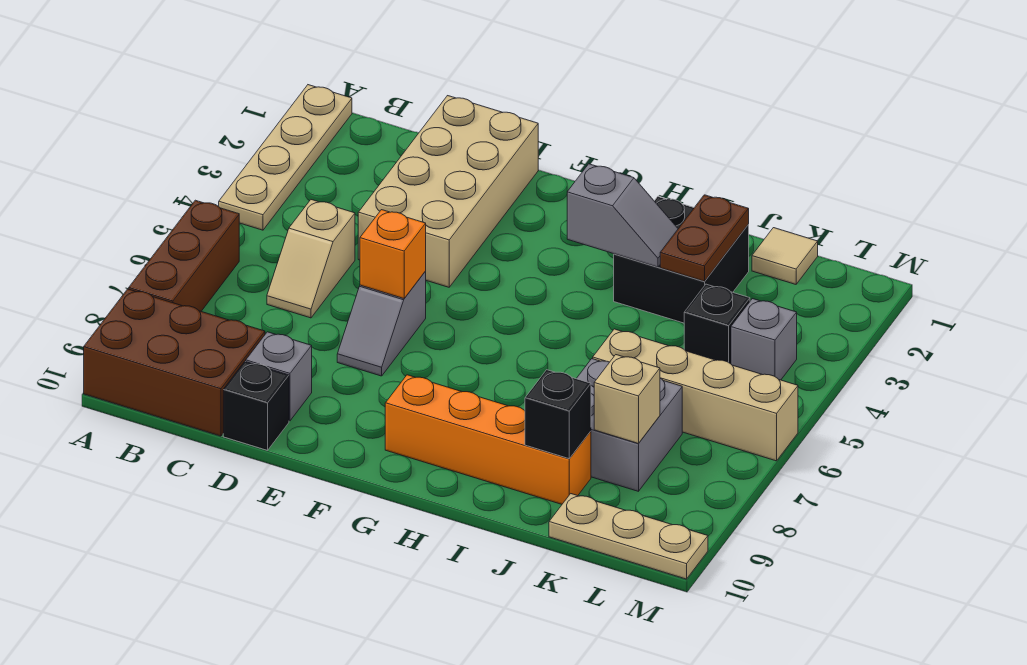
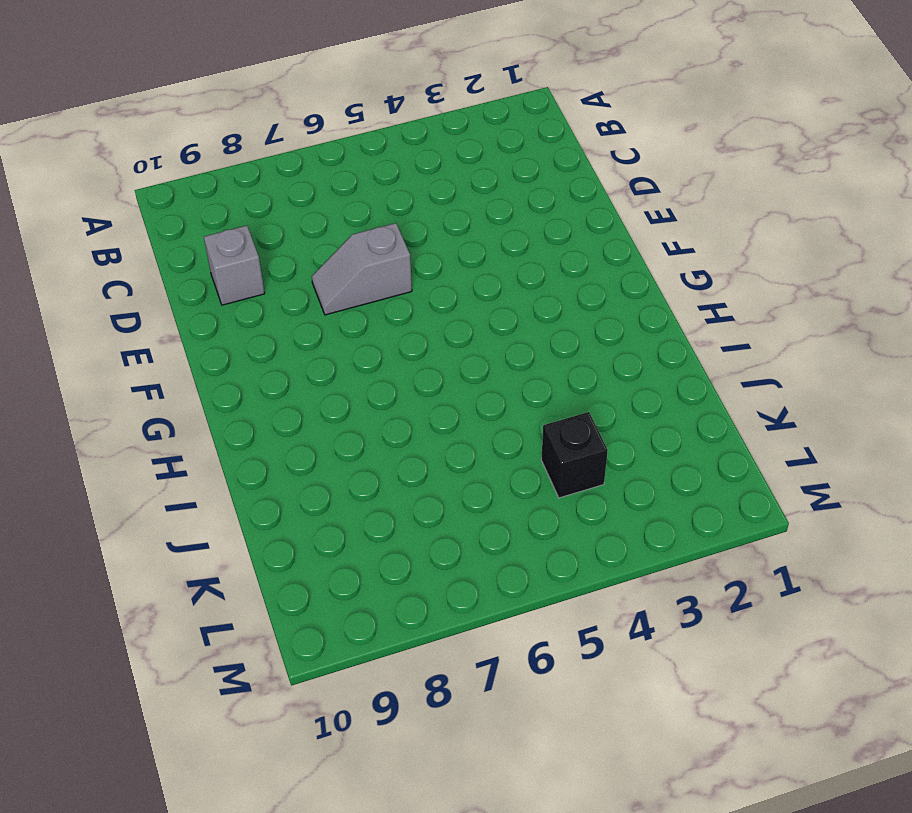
none -> tan 1x4 plate [219,85,352,230]
none -> brown 1x3 brick [129,200,239,311]
none -> brown 2x3 brick [84,289,265,436]

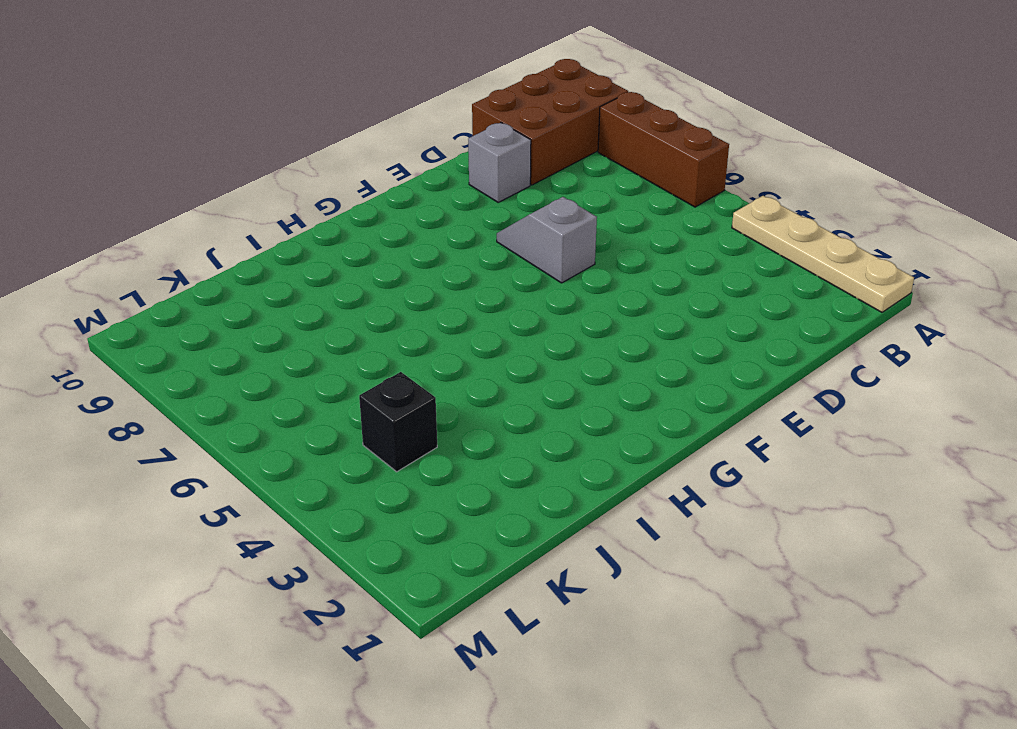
none -> tan 1x2 slope [267,200,355,318]
none -> tan 2x4 brick [358,96,538,287]
none -> black 1x1 brick [223,361,289,450]

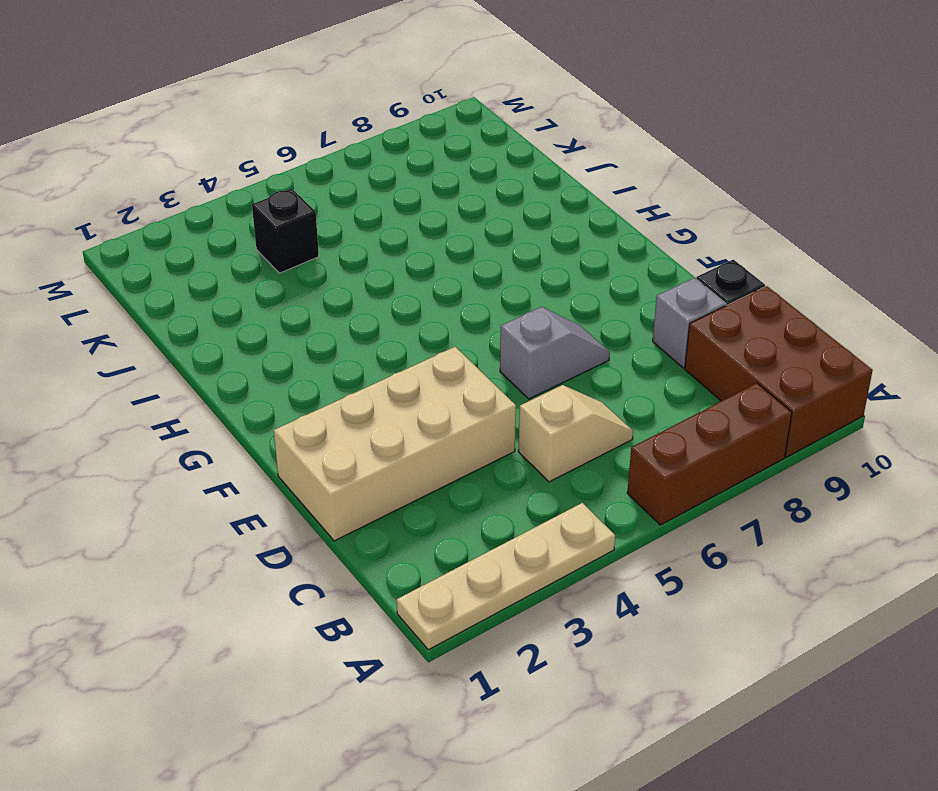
none -> orange 1x4 brick [385,375,591,504]
none -> black 2x2 brick [614,197,749,323]
none -> tan 1x4 brick [593,329,798,461]

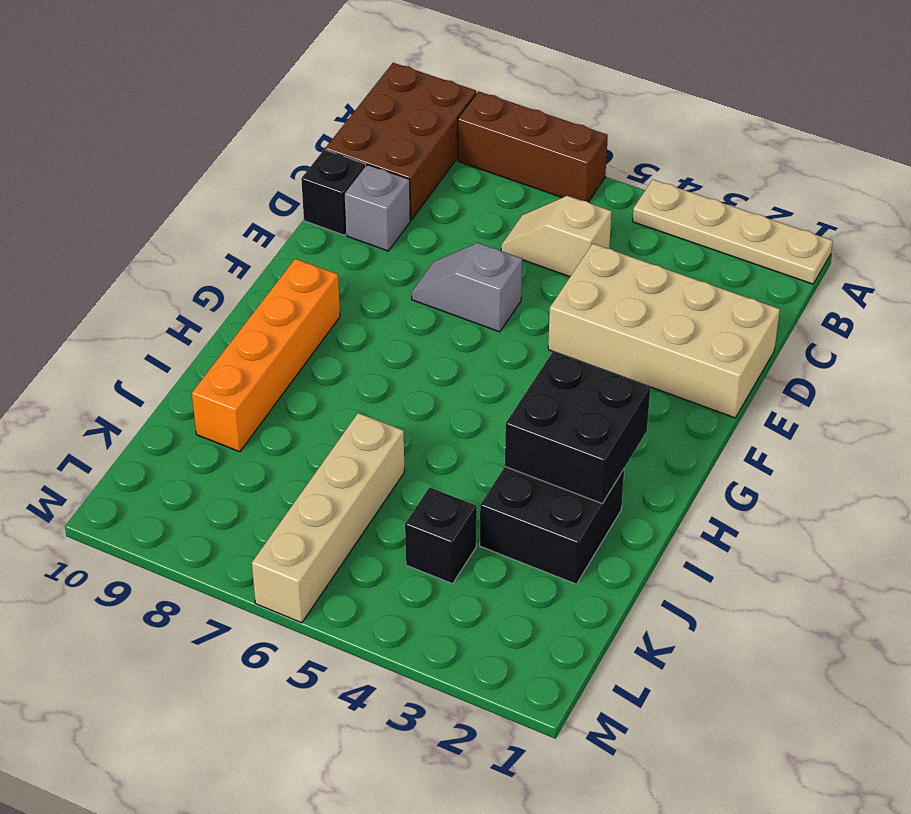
black 2x2 brick [505,352,650,504] -> grey 1x2 slope [567,164,678,267]
none -> grey 2x2 brick [576,359,682,491]
none -> tan 1x1 tile [752,228,818,284]
none -> tan 1x3 plate [549,494,708,579]

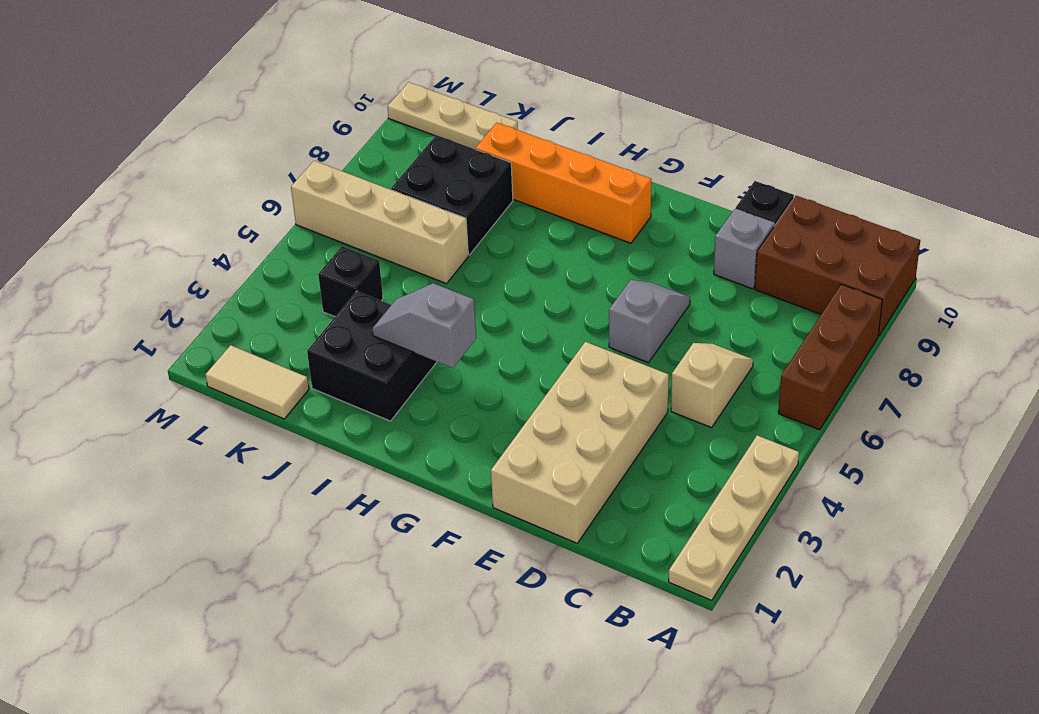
black 2x2 brick [391,135,513,255] -> grey 2x2 brick [576,359,682,491]
tan 1x2 tile [206,345,309,419] -> tan 1x1 tile [752,228,818,284]
none -> grey 1x1 brick [731,299,797,380]
none -> orange 1x1 brick [360,210,426,298]
none -> brown 1x2 plate [660,195,749,281]

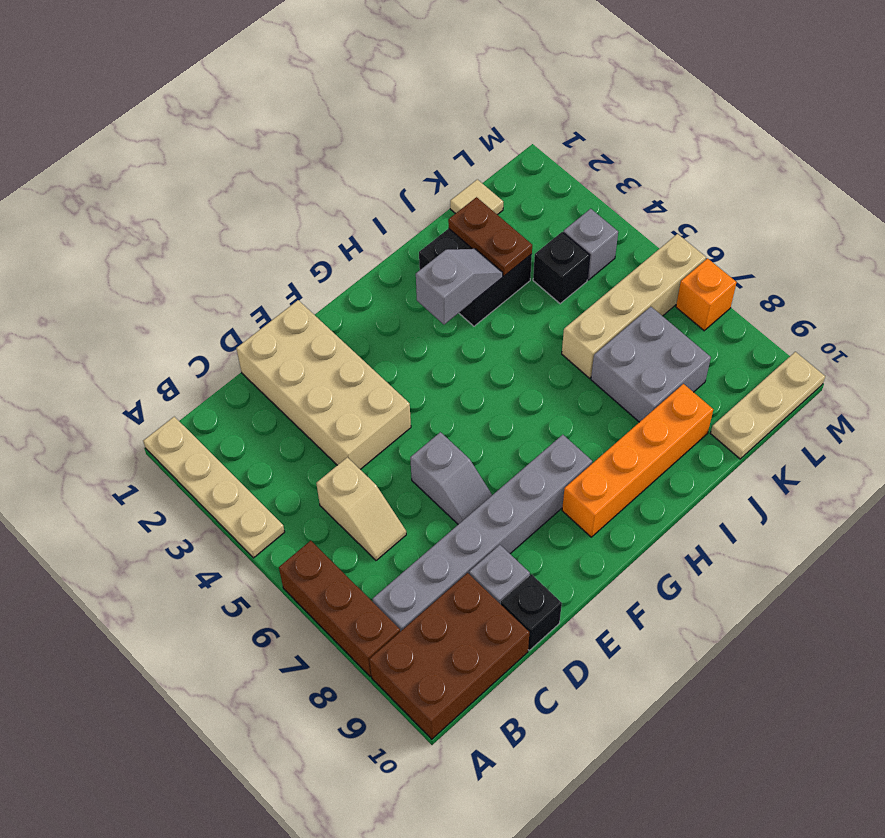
grey 1x6 brick [372,435,592,632] -> none
orange 1x1 brick [676,258,737,331] -> orange 1x1 brick moved to [360,210,426,298]
none -> black 1x1 brick [525,370,591,459]
none -> tan 1x1 brick [594,355,660,443]

